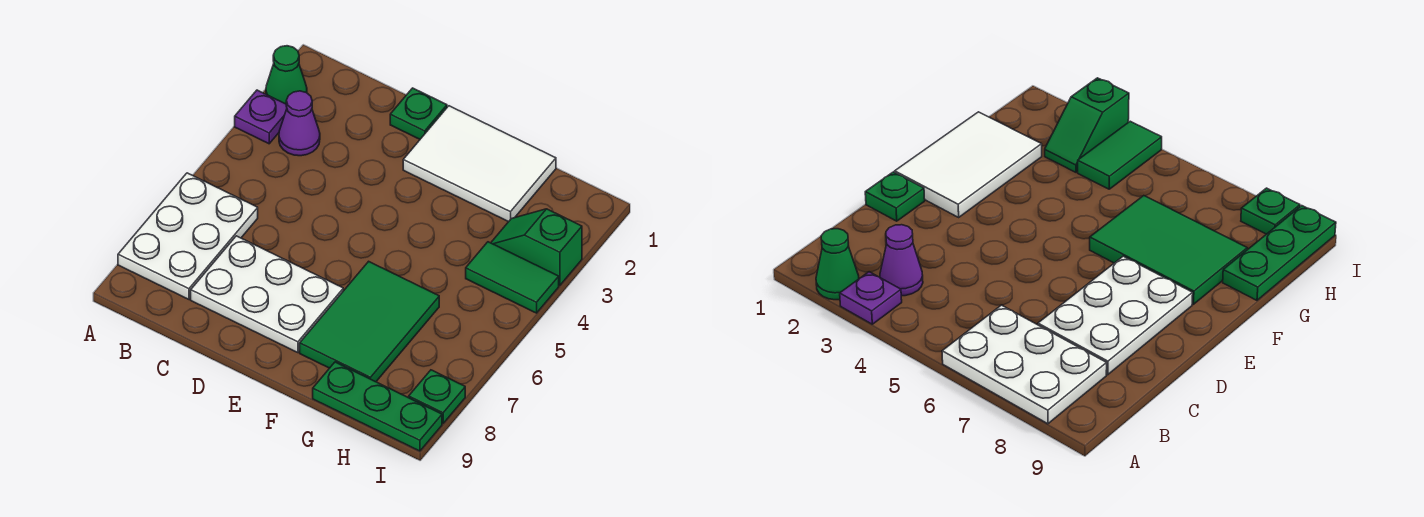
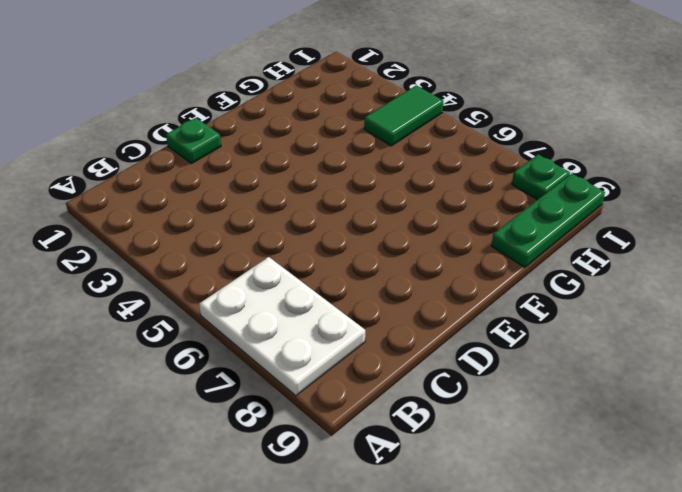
none -> green 1x1 cone [266,46,307,104]
none -> purple 1x1 plate [235,90,287,144]
none -> purple 1x1 cone [279,91,320,156]

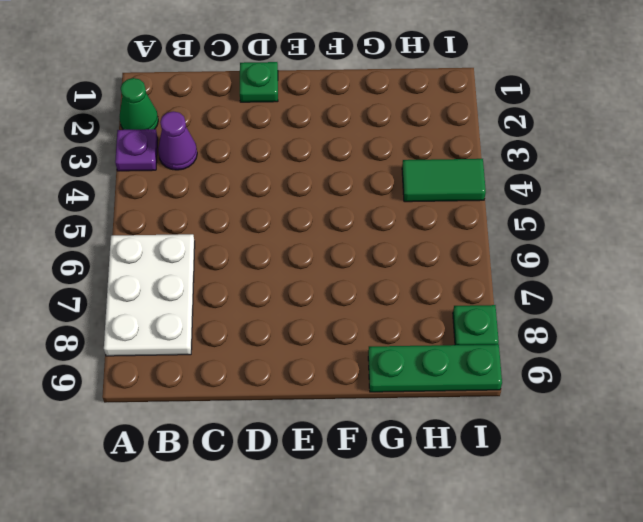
none -> white 2x3 plate [191,236,343,353]
none -> white 2x3 tile [403,106,556,222]
none -> green 2x3 tile [300,261,439,382]

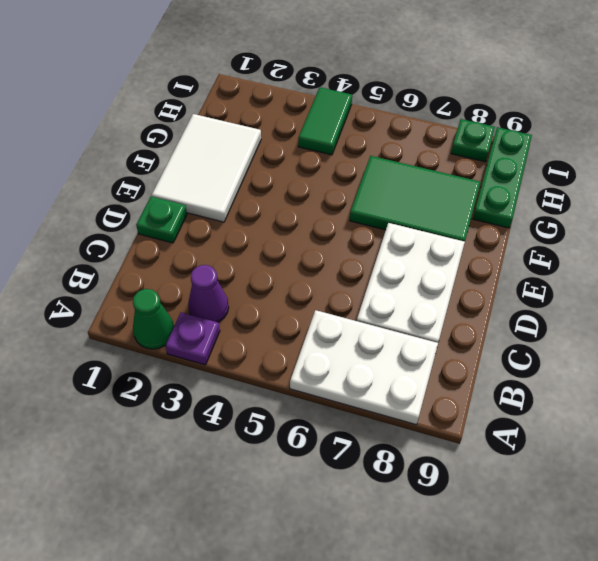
none -> green 1x2 slope [491,209,582,286]

